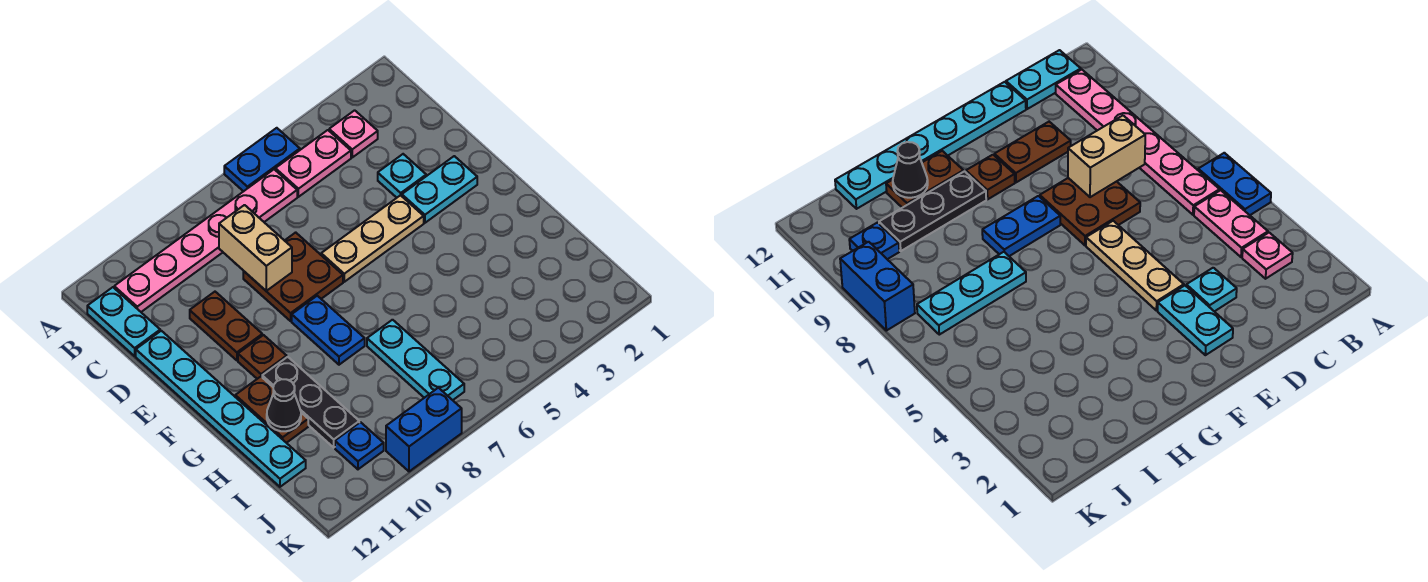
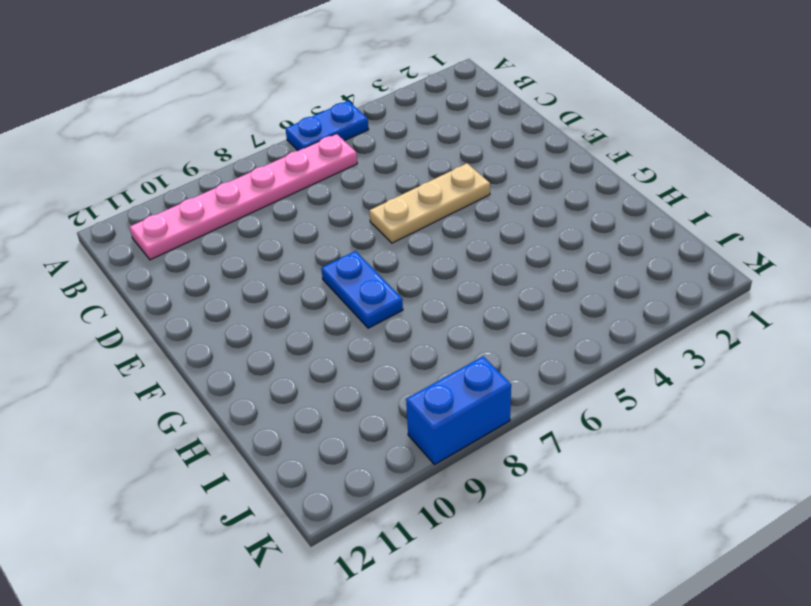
none -> pink 1x1 plate [329,110,378,157]
none -> pink 1x2 plate [275,130,351,197]
none -> cyan 1x2 plate [87,287,160,356]

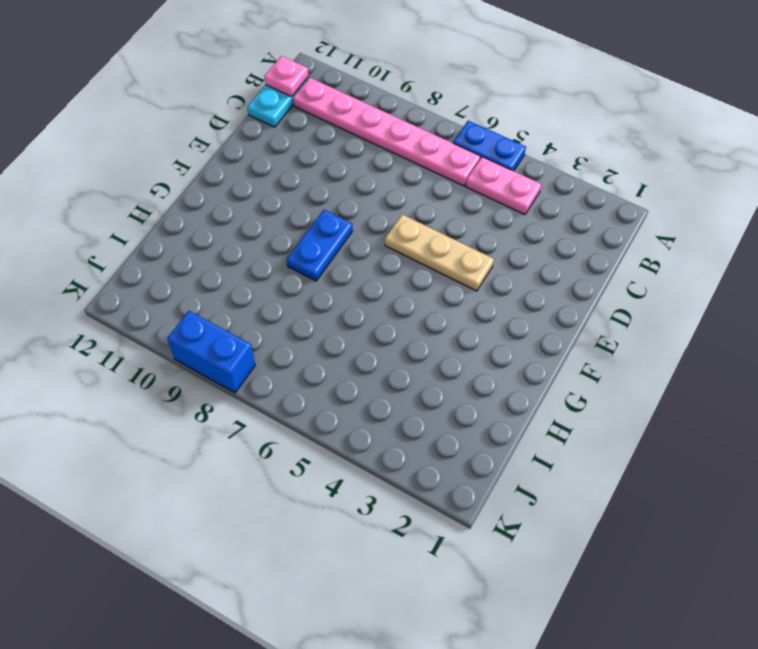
pink 1x1 plate [264,56,308,97] -> pink 1x1 plate moved to [329,110,378,157]
none -> cyan 1x1 plate [378,154,426,198]
none -> brown 2x2 plate [243,232,343,321]
none -> brown 1x2 plate [190,292,262,360]

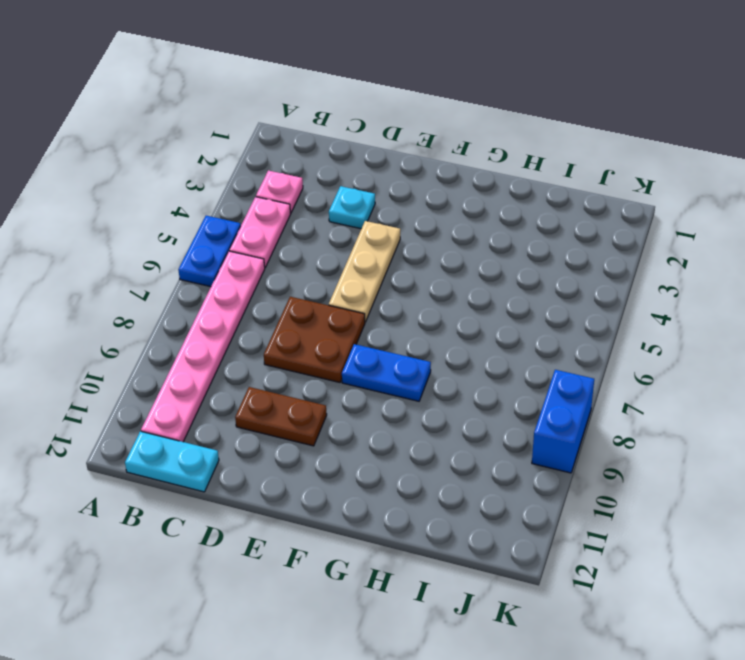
none -> cyan 1x6 plate [136,331,306,487]
none -> cyan 1x2 plate [402,156,477,223]
none -> brown 1x1 plate [238,335,287,379]

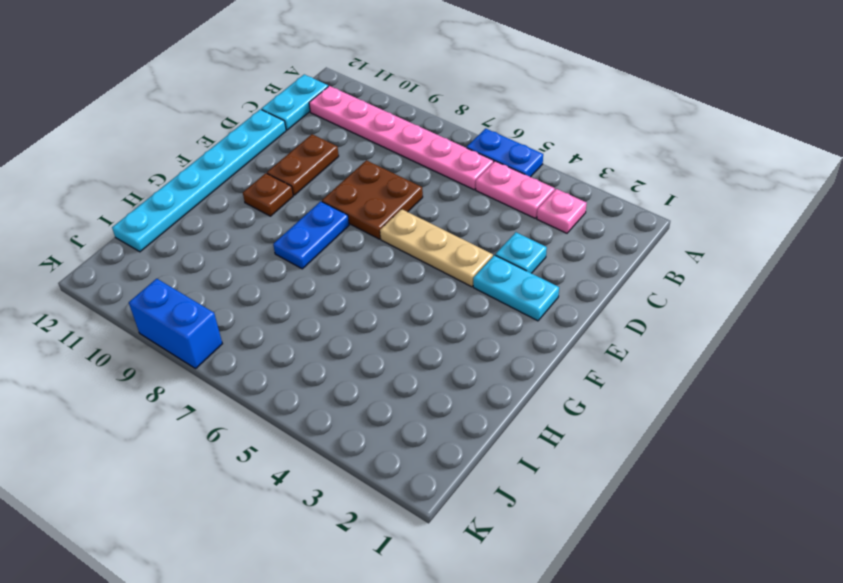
none -> black 1x3 plate [262,357,359,447]
none -> brown 1x2 plate [235,377,308,443]
none -> cyan 1x3 plate [367,320,464,400]

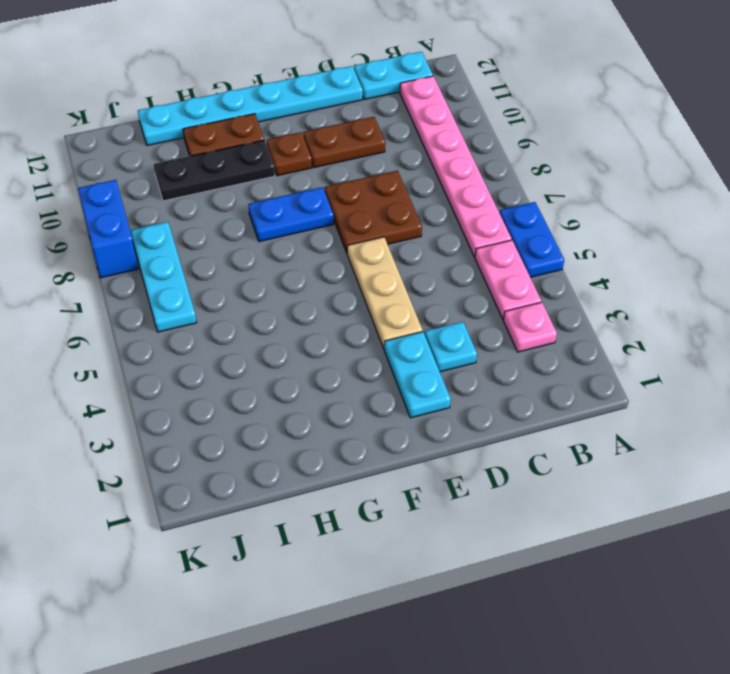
cyan 1x3 plate [131,222,197,332] -> cyan 1x3 plate turned to [367,320,464,400]
none -> blue 1x1 plate [335,422,384,469]
none -> tan 1x2 brick [219,205,292,291]
none -> black 1x1 cone [267,379,301,431]

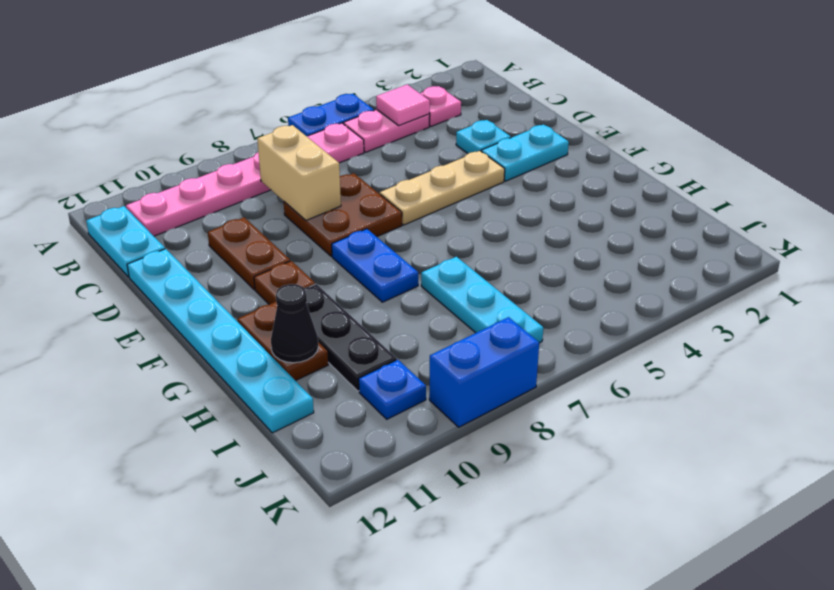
pink 1x1 tile [376,84,430,125] -> none

